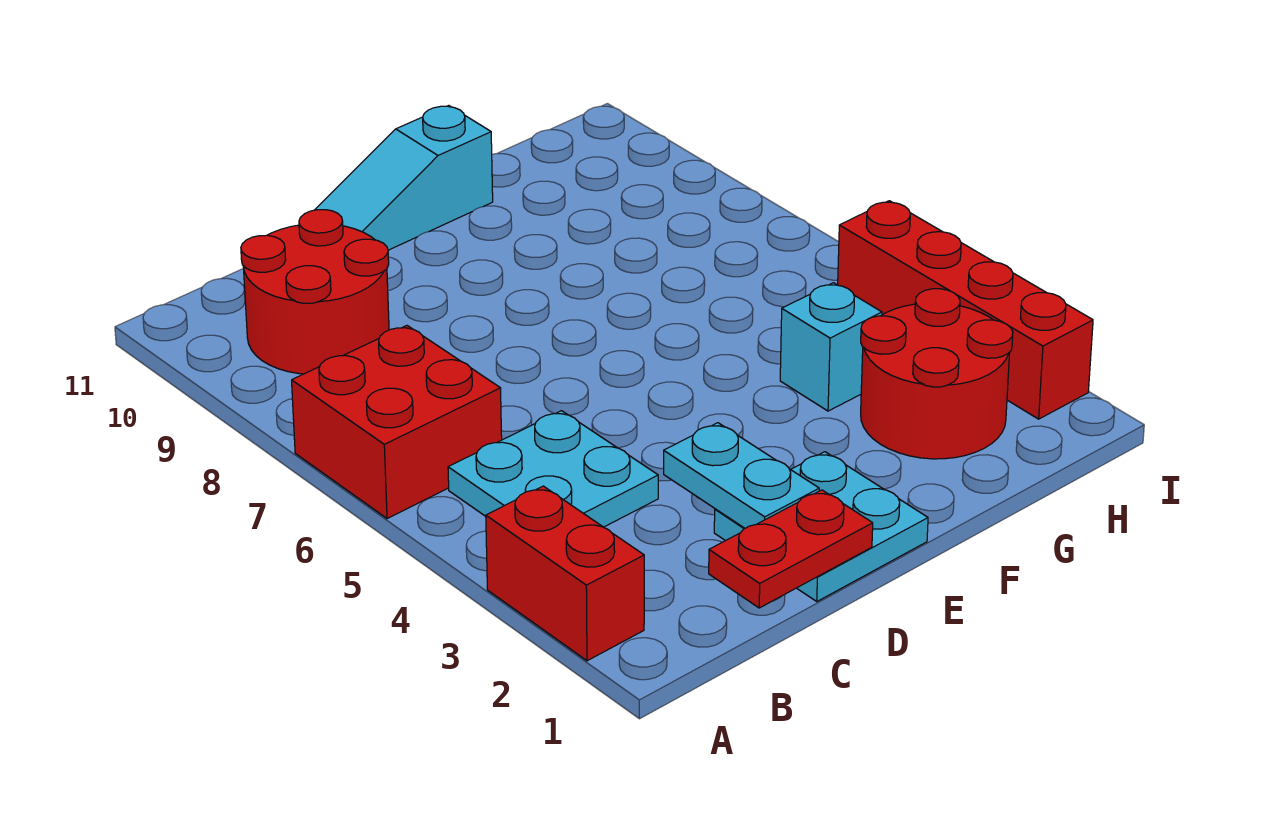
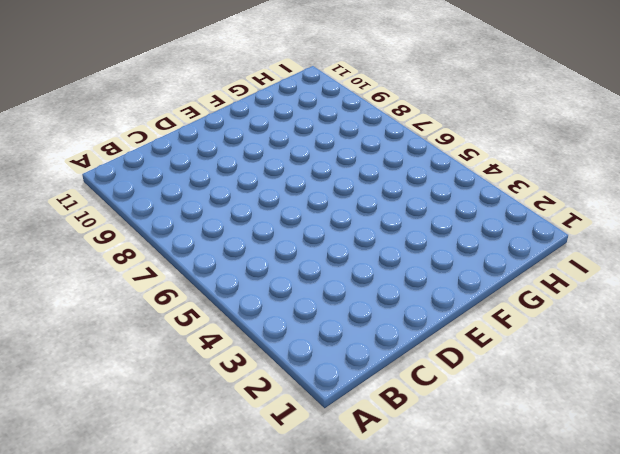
none -> red 1x2 brick [486,486,644,661]
none -> red 2x2 brick [292,326,502,519]

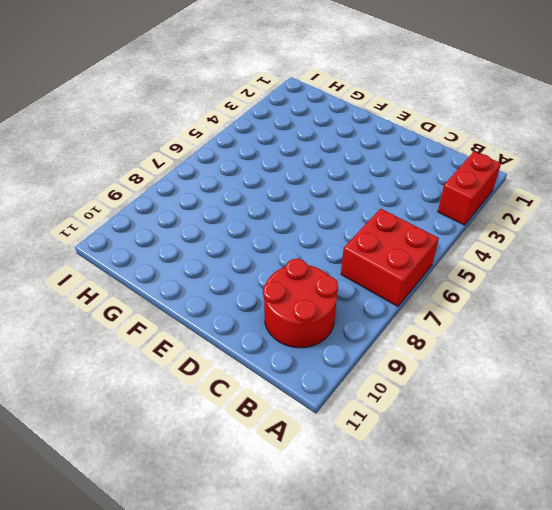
none -> cyan 2x2 plate [448,411,658,527]
none -> cyan 2x2 plate [714,452,928,601]

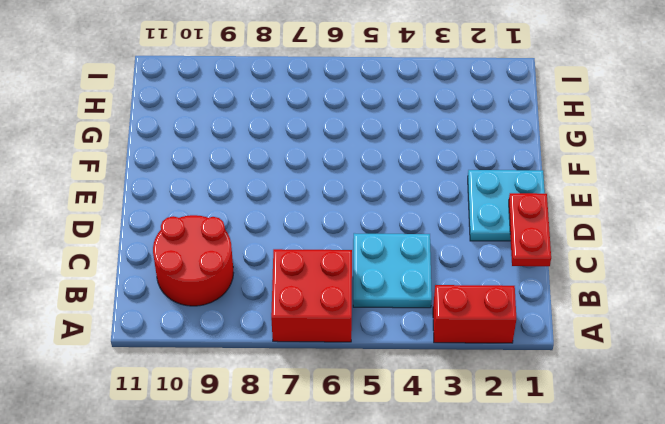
none -> cyan 1x3 slope [315,106,493,250]
none -> red 2x2 round brick [861,289,1013,459]

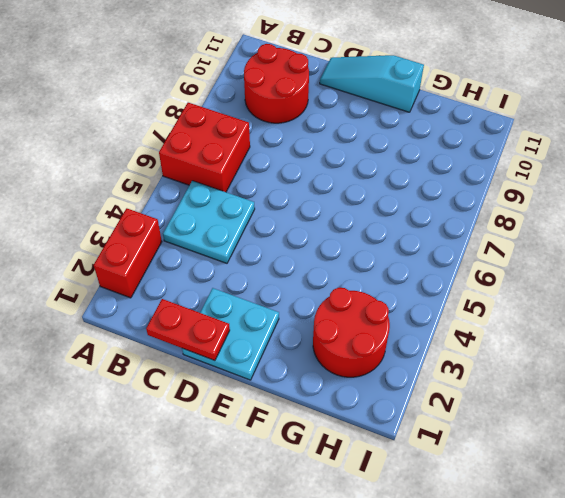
none -> cyan 1x1 brick [780,283,882,411]
none -> red 1x4 brick [838,201,1093,419]

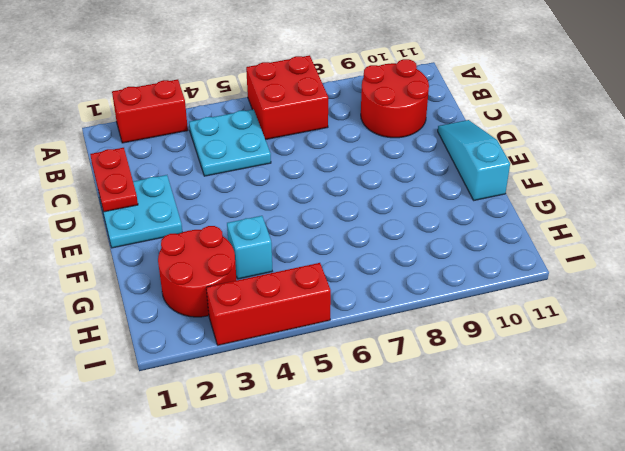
red 1x3 brick [206,263,331,345] -> red 1x4 brick [838,201,1093,419]
none -> cyan 1x2 plate [664,423,819,528]

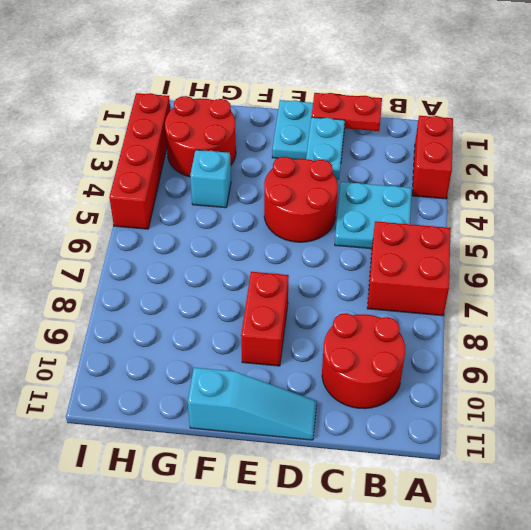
red 2x2 round brick [264,157,338,242] -> none
red 1x2 brick [241,272,289,366] -> none

